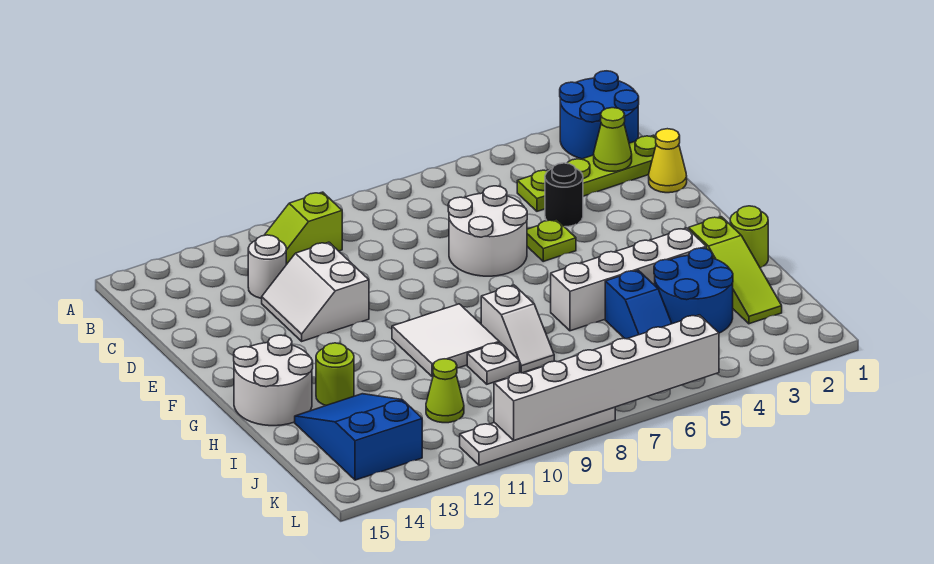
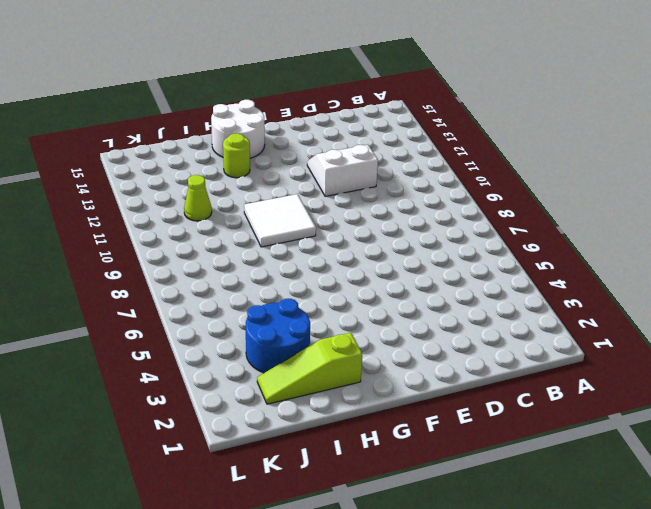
none -> blue 2x2 round brick [560,71,639,159]
none -> lime 1x2 slope [264,192,342,265]
none -> lime 1x4 plate [517,135,656,211]

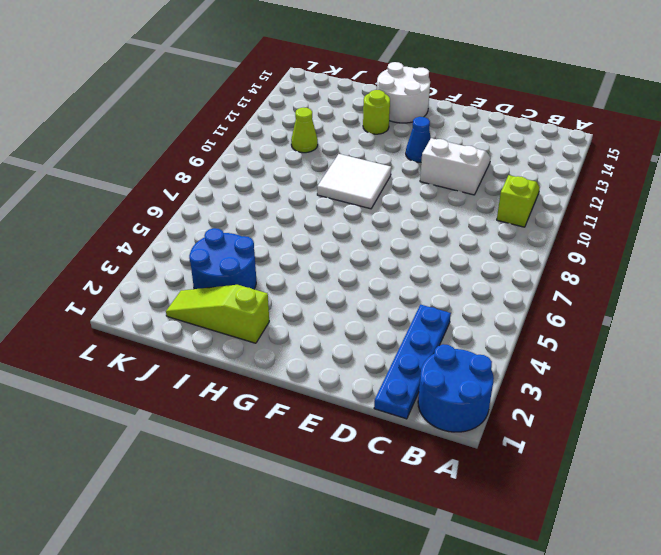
blue 1x4 plate [374,305,451,419] -> lime 1x4 plate [517,135,656,211]
blue 1x1 cone [406,117,431,162] -> none
none -> white 1x1 round brick [248,235,286,298]
none -> yellow 1x1 cone [649,129,687,193]
none -> black 1x1 round brick [545,163,583,227]

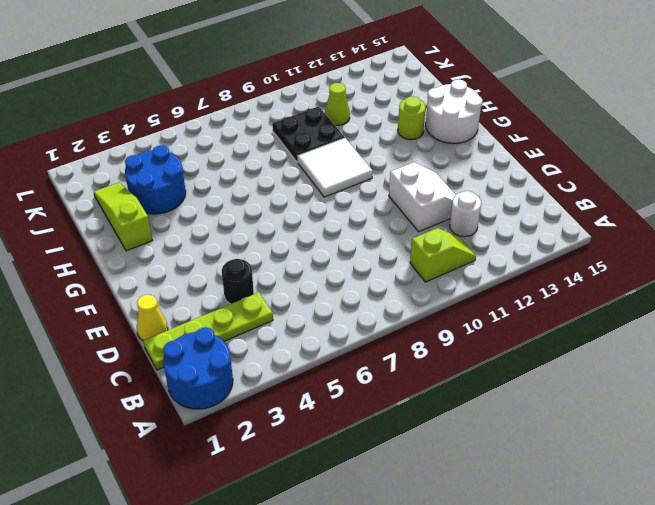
black 2x2 plate [272,106,345,163] -> white 1x1 plate [467,343,520,384]
none -> white 2x2 round brick [448,186,527,276]
none -> lime 1x1 plate [527,220,576,261]
none -> lime 1x1 round brick [730,206,768,268]

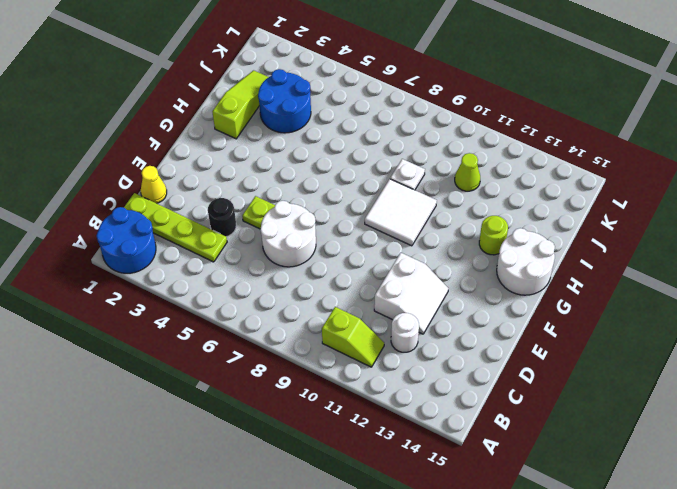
none -> lime 1x1 round brick [730,206,768,268]
none -> white 1x4 brick [551,228,706,331]
none -> white 1x2 slope [481,285,554,373]

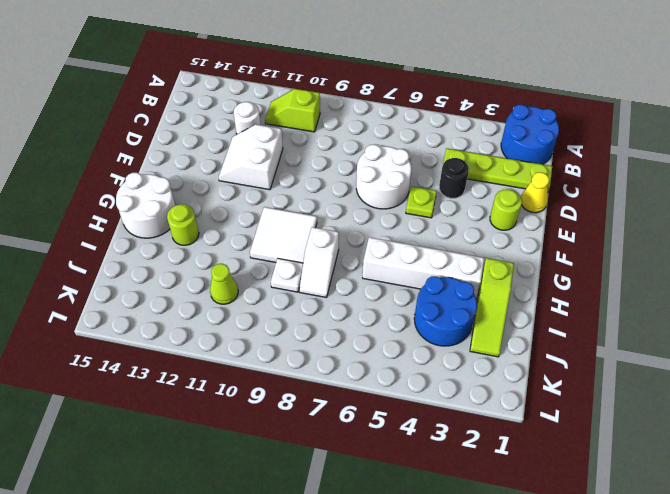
lime 1x1 round brick [490,189,522,230] -> lime 1x1 round brick moved to [730,206,768,268]
none -> blue 1x2 slope [605,270,672,339]
none -> blue 2x3 slope [295,394,422,480]
none -> white 1x4 plate [460,407,615,465]

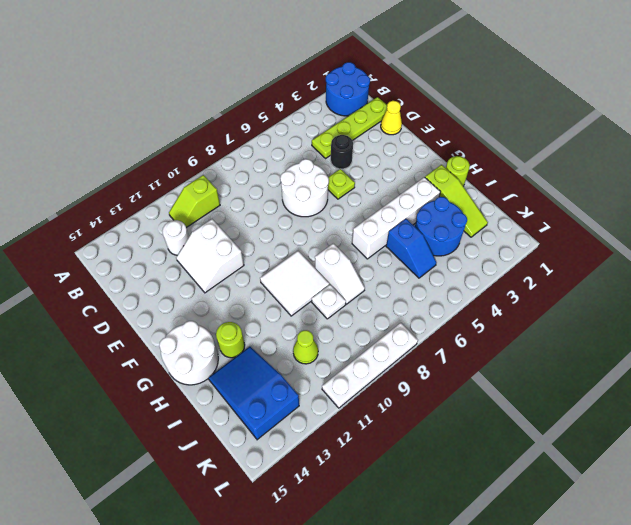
none -> lime 1x1 cone [594,108,632,171]
none -> white 1x6 brick [494,315,719,440]

